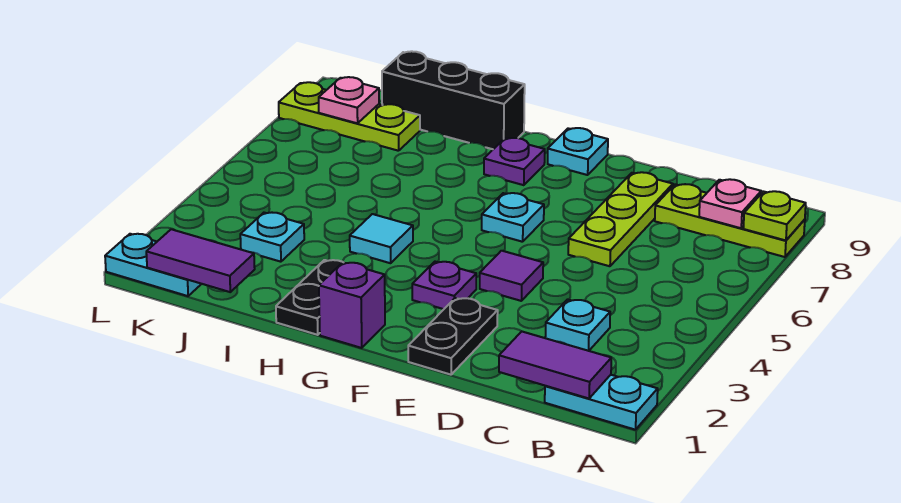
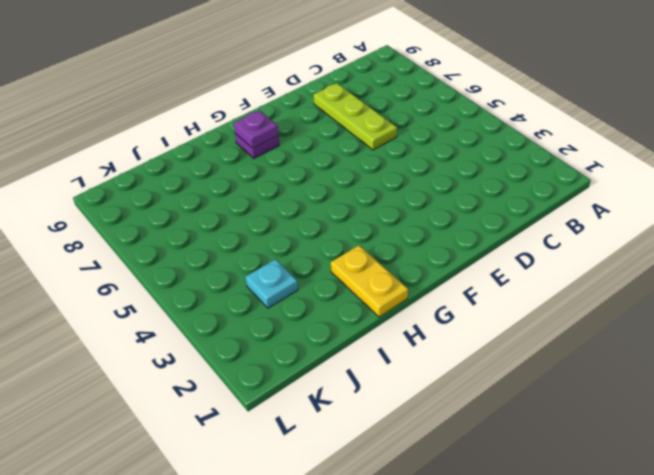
purple 1x1 plate [234,110,278,148] -> purple 1x1 plate moved to [412,262,476,309]
yellow 1x2 plate [331,245,408,317] -> black 1x2 plate [276,260,342,335]
none -> cyan 1x2 plate [545,375,658,430]
none -> lime 1x3 plate [655,184,805,257]
none -> cyan 1x1 plate [545,299,610,351]

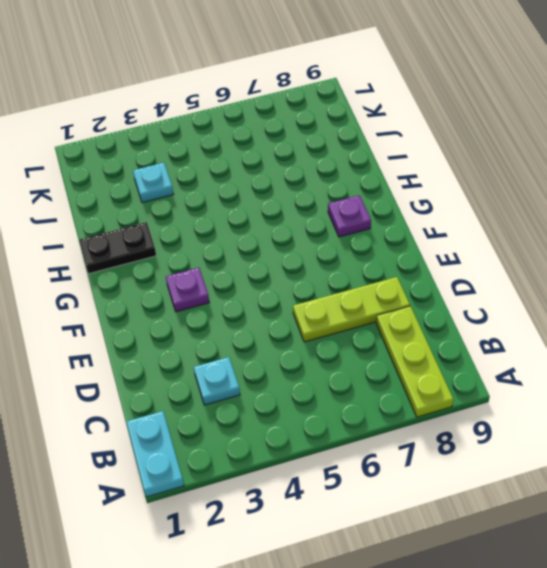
none -> black 1x2 plate [408,298,498,375]
none -> purple 1x1 tile [480,251,543,301]
none -> cyan 1x1 plate [482,193,544,242]

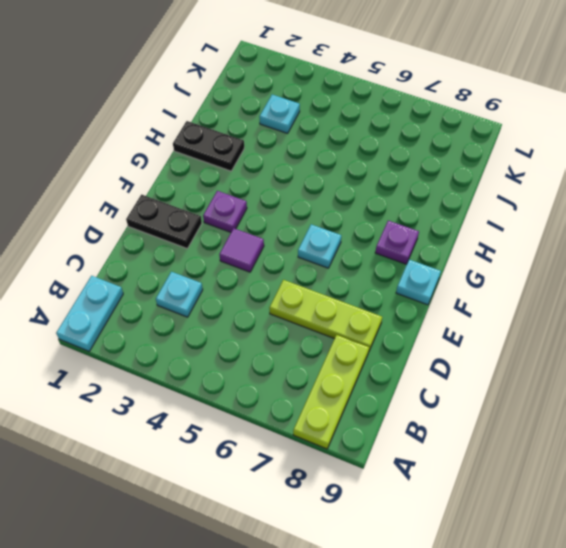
none -> purple 1x1 brick [319,262,385,348]
none -> cyan 1x1 tile [350,214,413,263]
none -> black 1x3 brick [382,51,525,149]

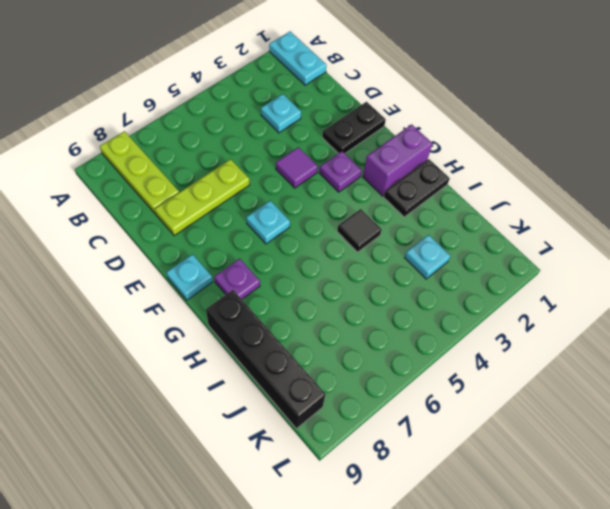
purple 1x2 brick [363,124,432,196] -> purple 1x1 brick [319,262,385,348]
black 1x1 tile [337,209,382,252] -> cyan 1x1 tile [350,214,413,263]
black 1x4 brick [206,290,325,429] -> black 1x3 brick [382,51,525,149]
none -> lime 1x3 plate [279,82,420,151]
none -> cyan 1x2 plate [105,234,201,296]
none -> lime 1x1 plate [743,191,806,240]

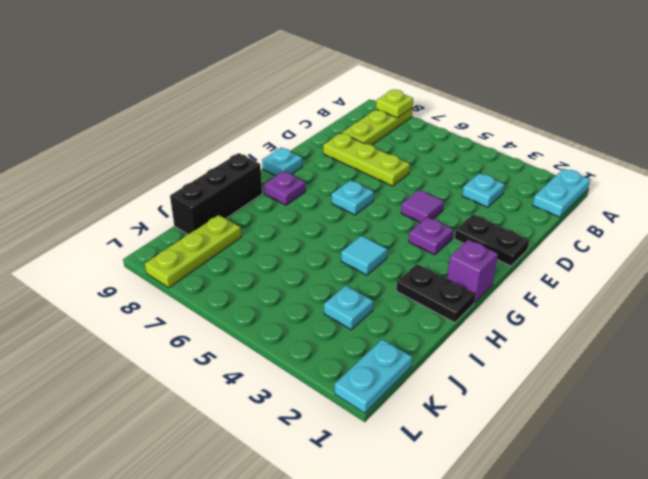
none -> purple 1x2 tile [499,332,611,398]
none -> pink 1x1 plate [699,179,761,228]
none -> purple 1x2 tile [146,229,255,292]

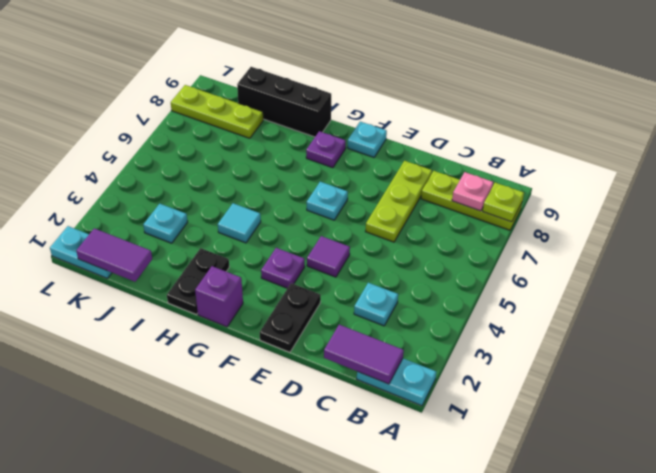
none -> pink 1x1 plate [319,77,379,123]

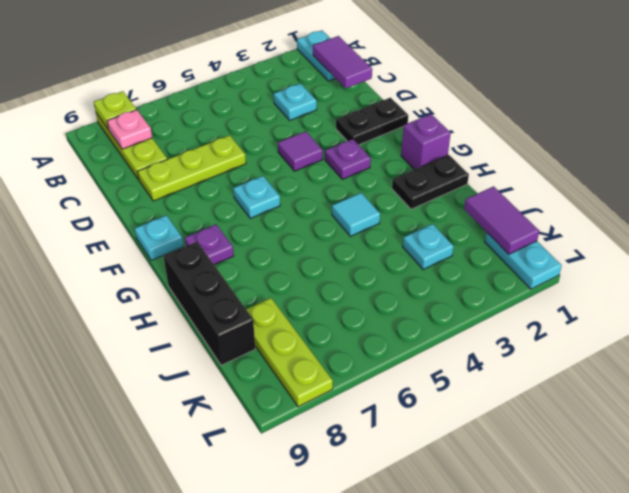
none -> pink 1x1 plate [319,77,379,123]

